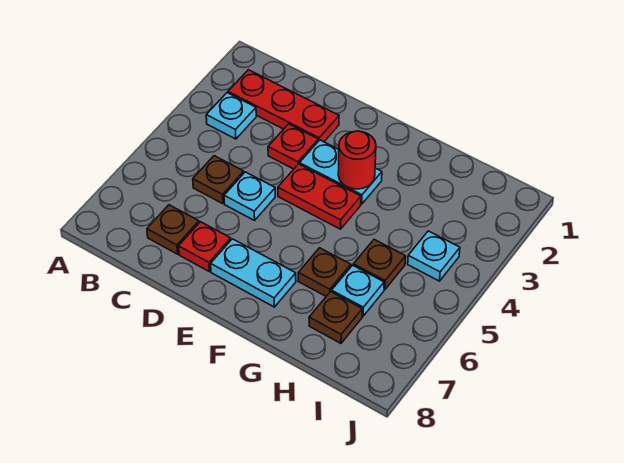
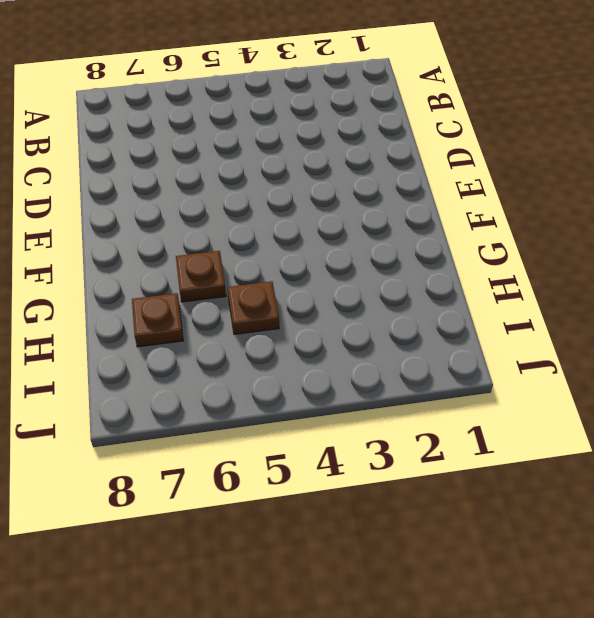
none -> red 1x3 plate [228,70,339,142]
none -> cyan 1x1 plate [206,93,256,139]
none -> brown 1x1 plate [193,156,244,204]

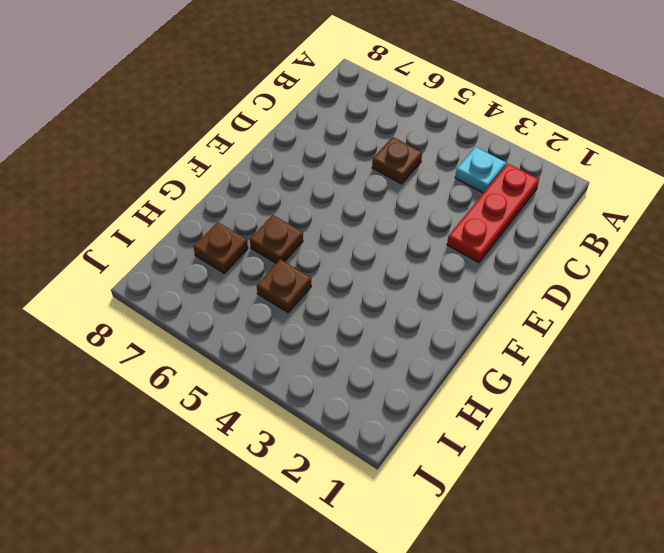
none -> brown 1x1 plate [147,205,199,254]
none -> red 1x1 plate [268,124,318,169]
none -> cyan 1x1 plate [224,172,275,220]

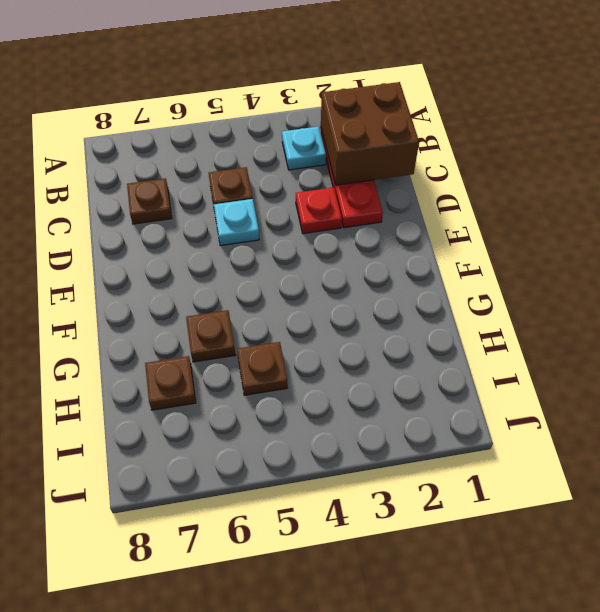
brown 2x2 brick [321,82,419,185] -> none
none -> red 1x1 plate [179,222,231,272]
none -> cyan 1x2 plate [300,140,382,204]
none -> red 1x2 plate [278,164,361,229]

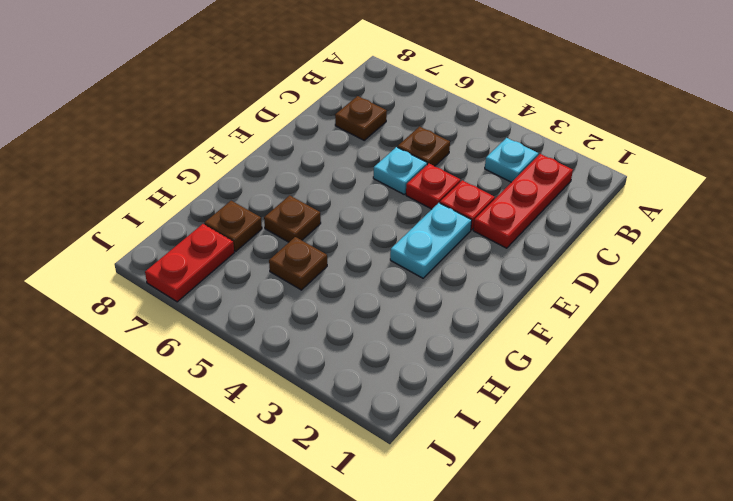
red 1x1 plate [406,164,460,209] -> red 1x1 plate moved to [179,222,231,272]
red 1x2 plate [145,224,234,302] -> red 1x2 plate moved to [278,164,361,229]
none -> cyan 1x2 plate [211,239,296,307]
none -> cyan 1x1 plate [332,265,384,316]
none -> cyan 1x1 plate [408,231,460,281]

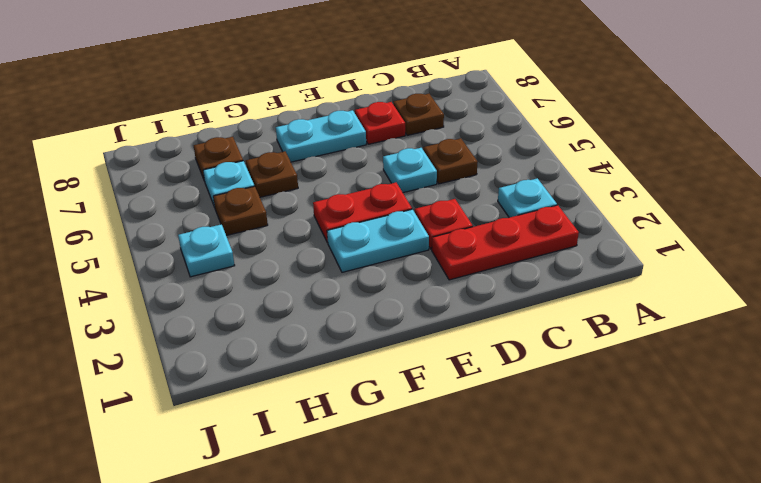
none -> red 1x1 round brick [338,131,376,189]

